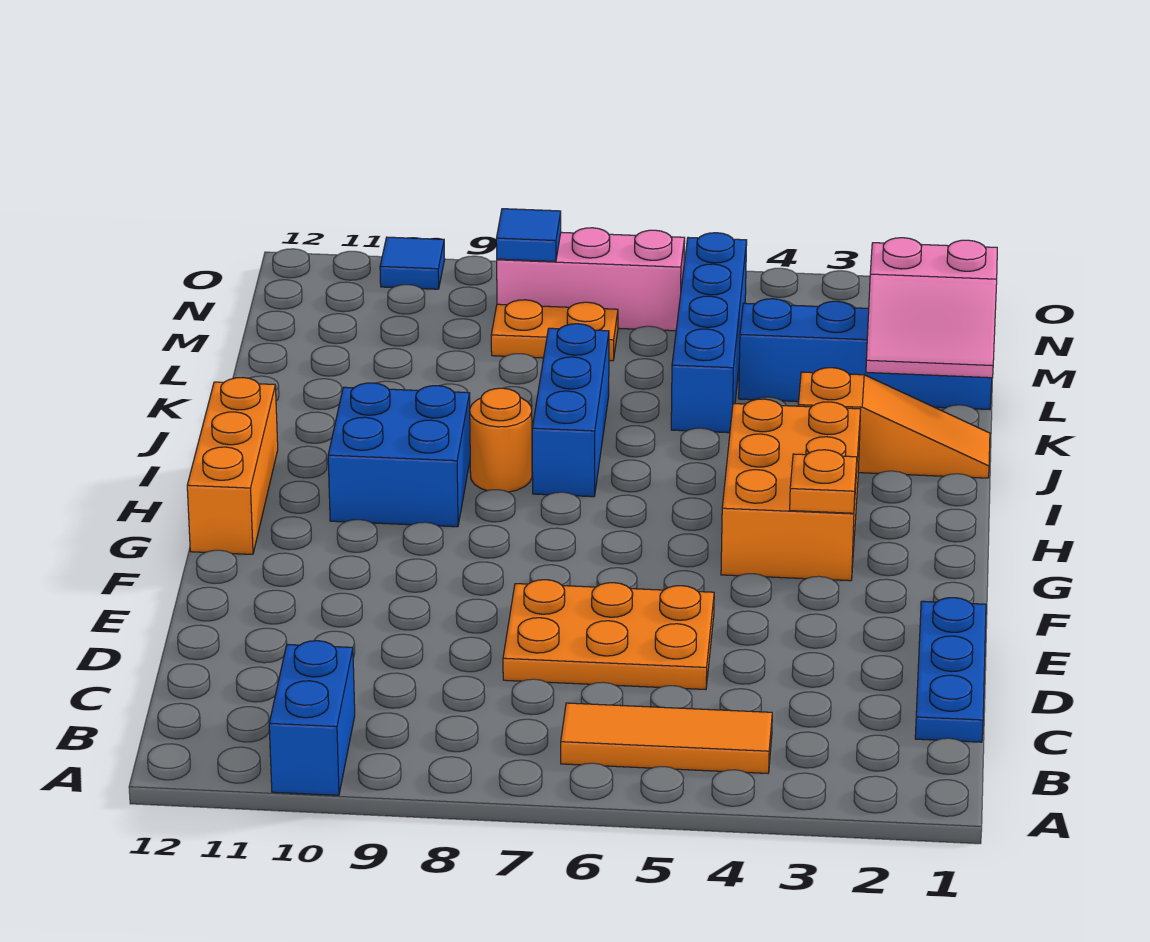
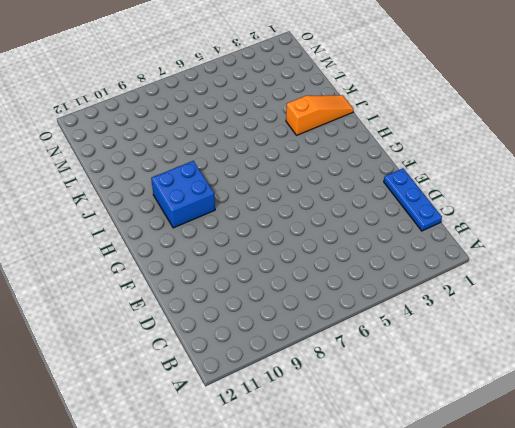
none -> blue 1x2 brick [269,641,355,795]
none -> orange 1x3 tile [561,703,772,773]
none -> orange 2x3 plate [503,580,714,690]

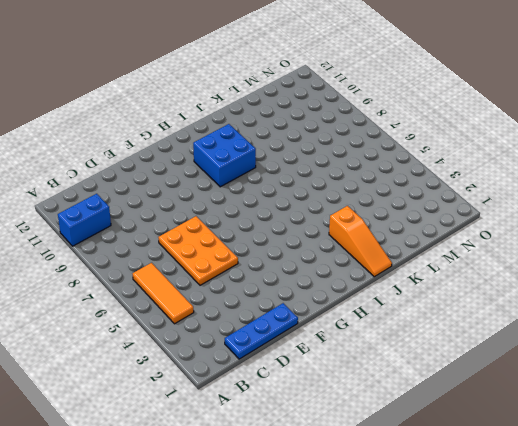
none -> orange 2x3 brick [721,399,861,581]
none -> orange 1x3 brick [187,378,278,554]
none -> blue 1x3 brick [532,324,609,497]

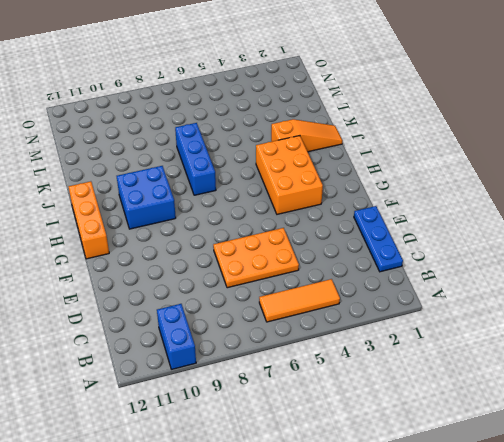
none -> orange 1x1 round brick [470,388,532,492]
none -> blue 1x4 brick [671,233,747,433]
none -> blue 1x4 brick [739,299,992,410]

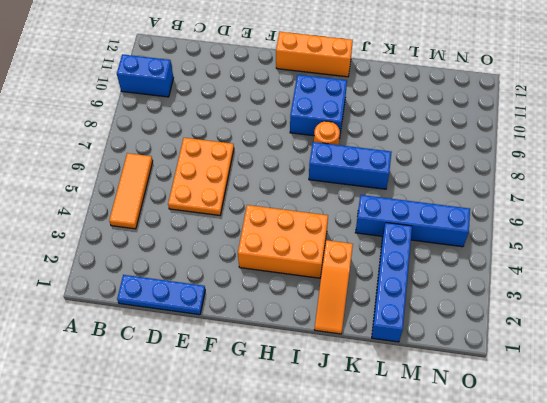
none -> orange 1x2 plate [491,300,618,361]
none -> pink 1x3 brick [497,228,685,331]
none -> blue 1x1 tile [380,237,445,289]

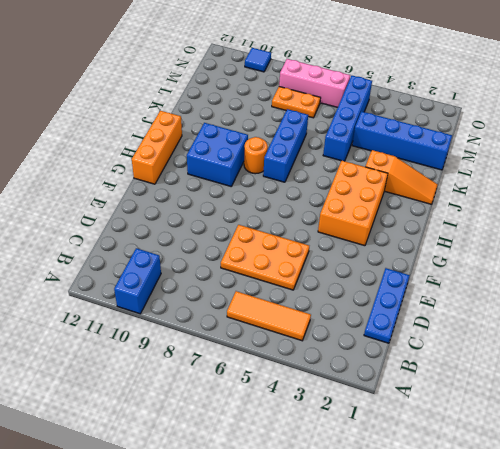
none -> orange 1x1 plate [790,450,857,513]
none -> pink 2x2 slope [866,238,997,378]
none -> blue 1x1 tile [496,209,561,262]

